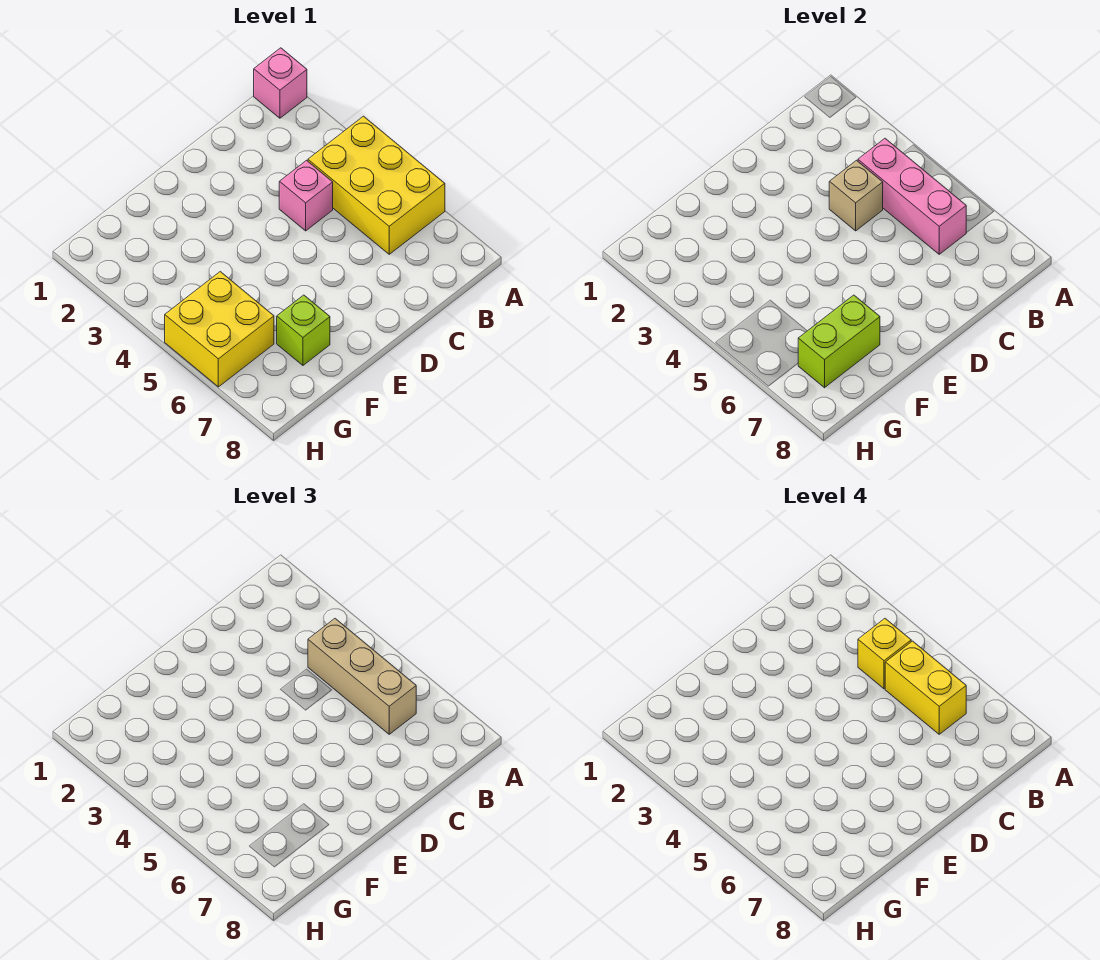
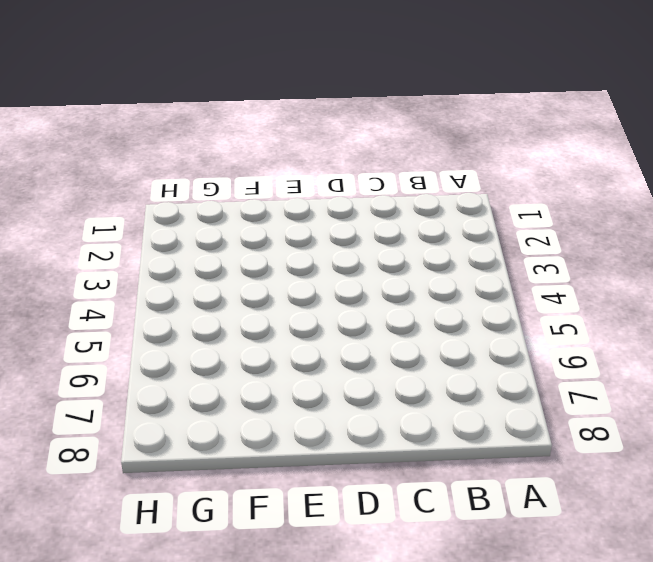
none -> pink 1x1 brick [254,48,307,118]
none -> yellow 2x3 brick [308,116,445,254]

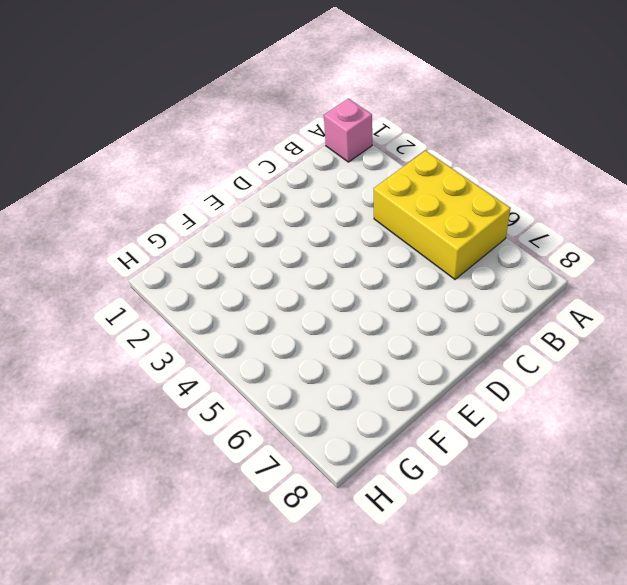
none -> pink 1x1 brick [279,160,333,231]
none -> lime 1x1 brick [277,295,330,365]

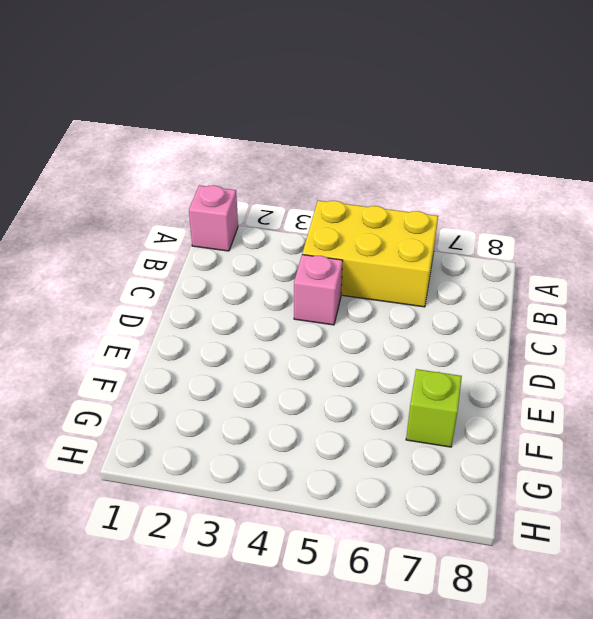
none -> yellow 2x2 brick [165,272,274,387]
none -> pink 1x3 brick [858,139,966,254]

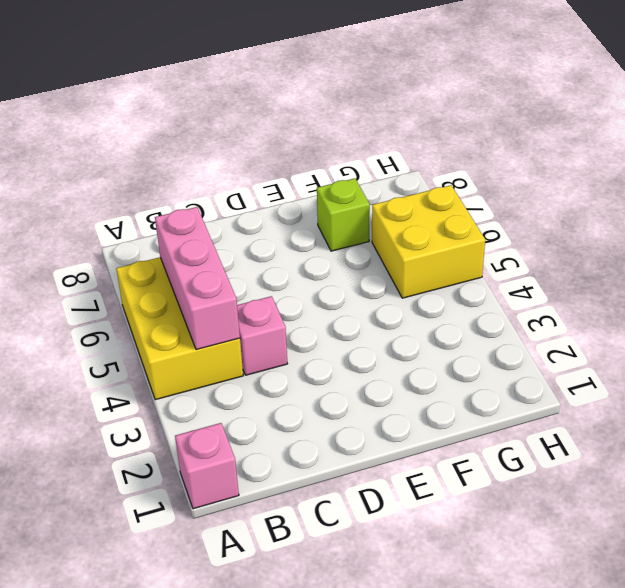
none -> tan 1x1 brick [829,160,883,231]
none -> lime 1x2 brick [798,295,880,388]

